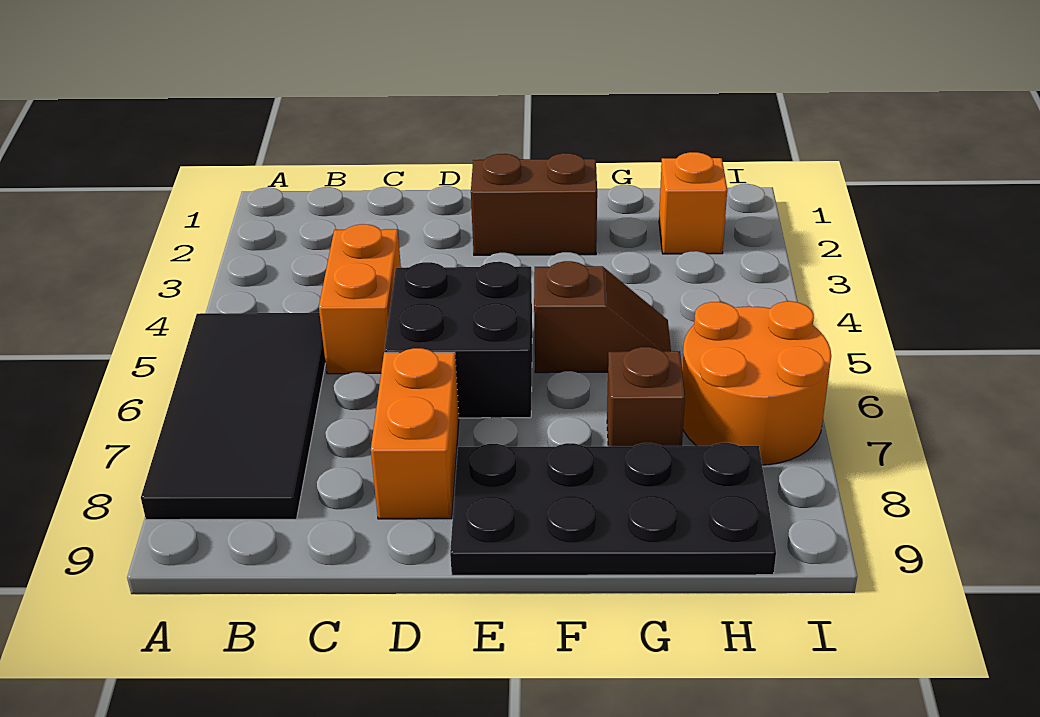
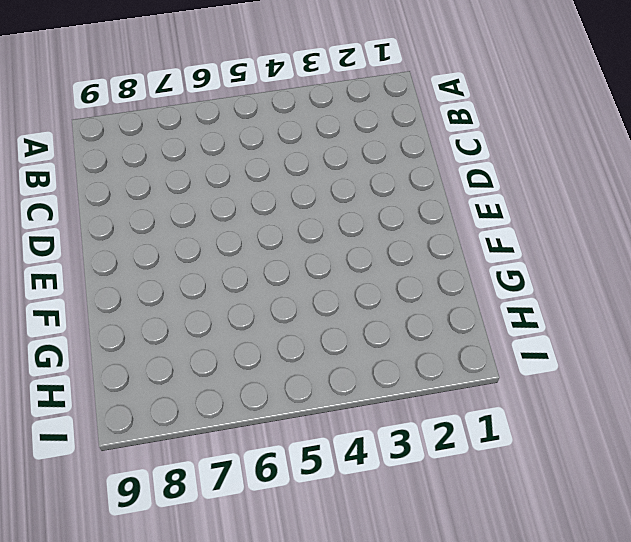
none -> black 2x4 tile [141,313,326,520]
none -> orange 1x2 brick [319,224,401,374]

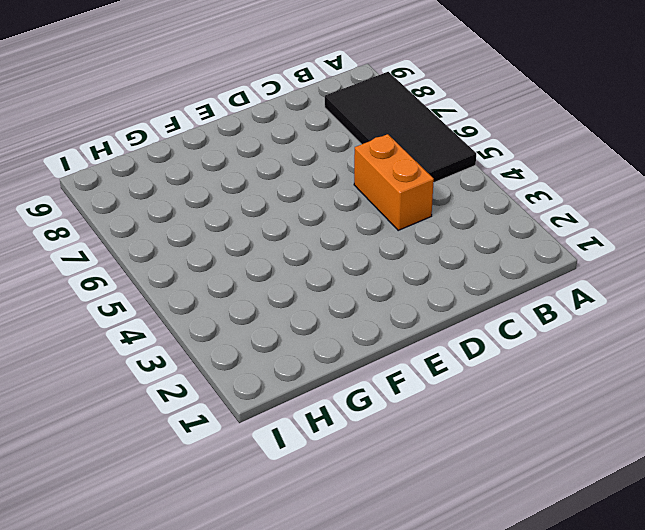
none -> black 2x2 brick [384,262,532,418]
none -> orange 1x2 brick [371,348,459,519]

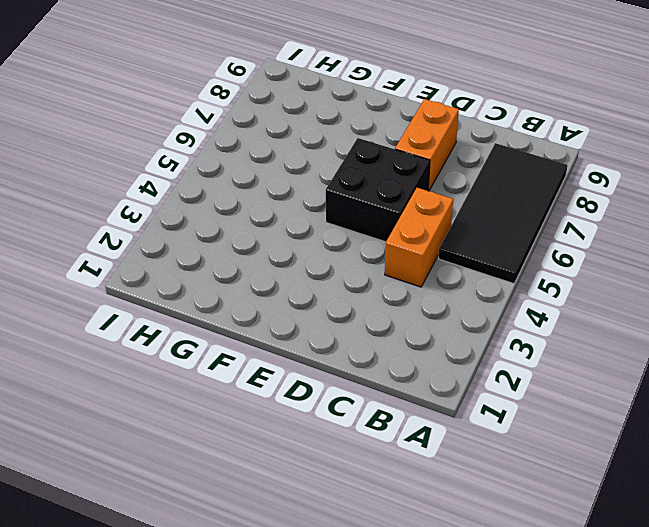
none -> brown 1x2 brick [471,153,597,255]
none -> black 2x4 plate [450,443,776,575]

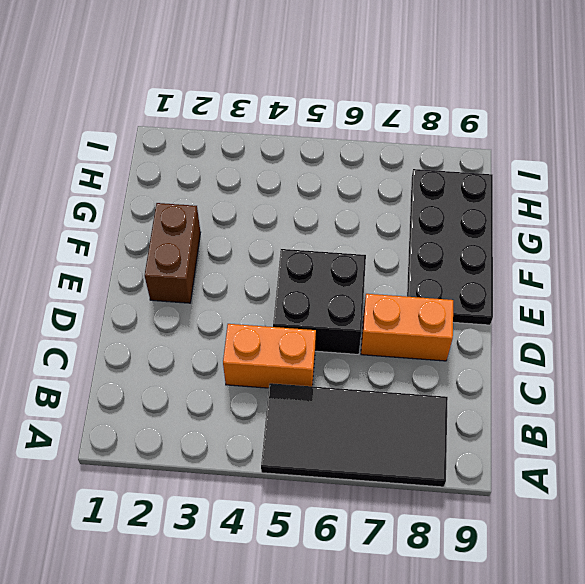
none -> brown 1x2 slope [534,261,671,373]
none -> brown 1x1 brick [607,347,685,446]

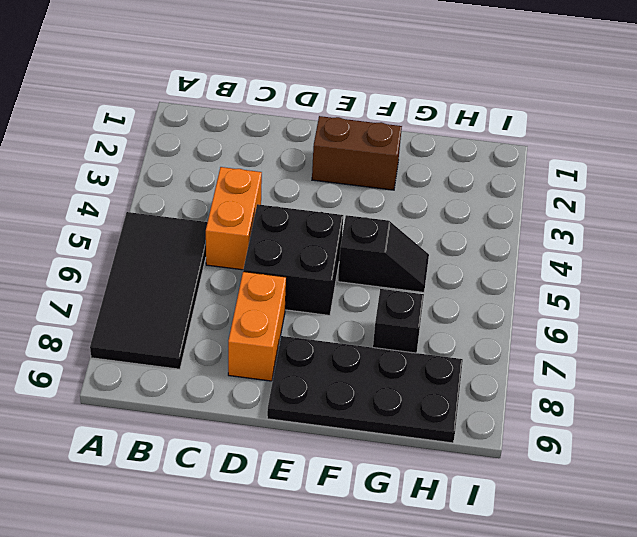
black 1x2 slope [338,215,429,292] -> brown 1x2 slope [534,261,671,373]
black 1x1 brick [373,289,424,353] -> brown 1x1 brick [607,347,685,446]
none -> orange 1x1 brick [659,152,727,254]
none -> orange 2x2 round brick [682,301,831,465]

